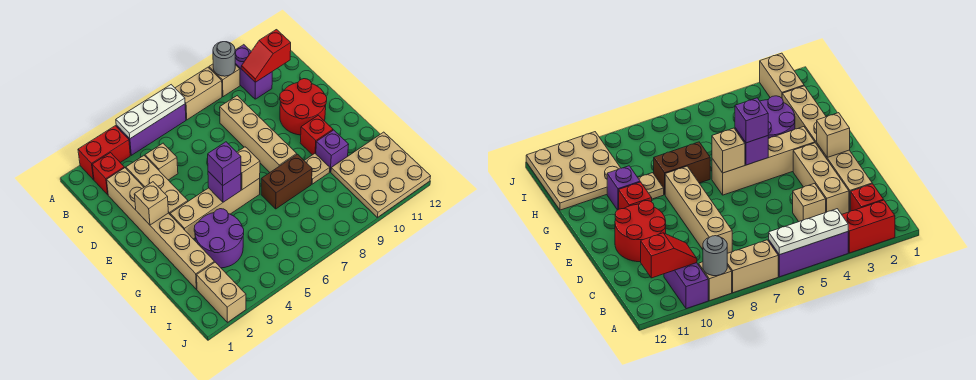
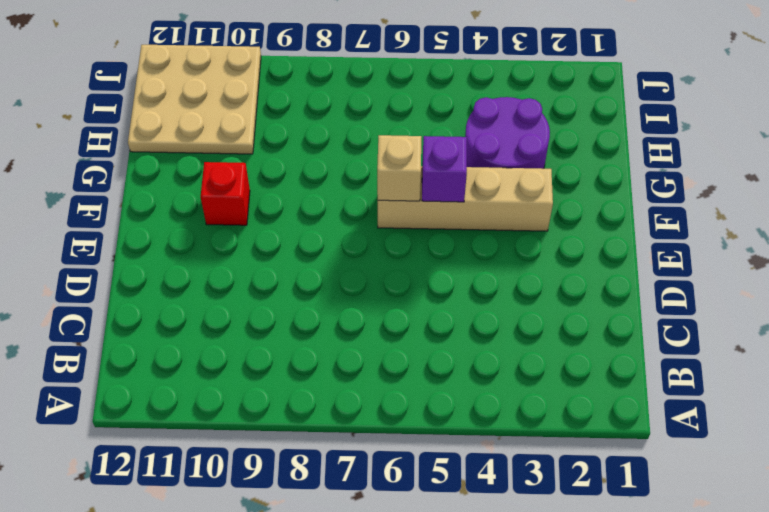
none -> red 1x2 brick [78,126,130,180]
none -> purple 1x3 brick [116,104,186,155]
none -> tan 1x2 brick [175,67,222,120]

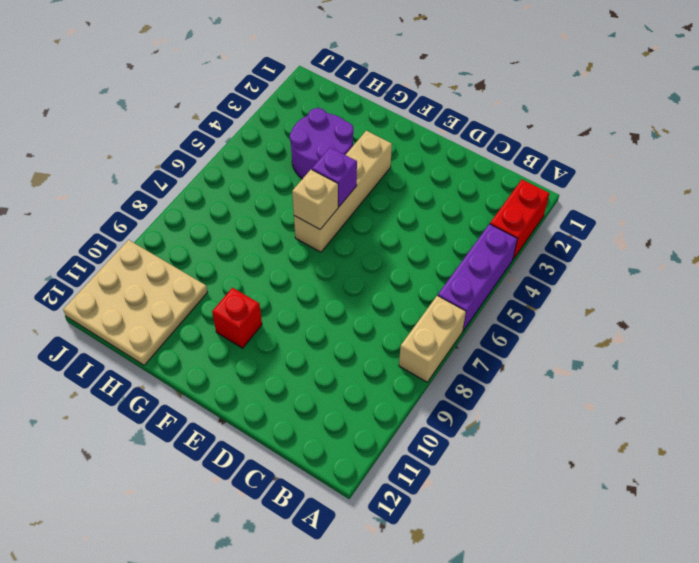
none -> tan 1x1 brick [209,64,240,97]
none -> purple 1x2 brick [235,45,272,99]
none -> red 1x1 brick [92,153,124,195]

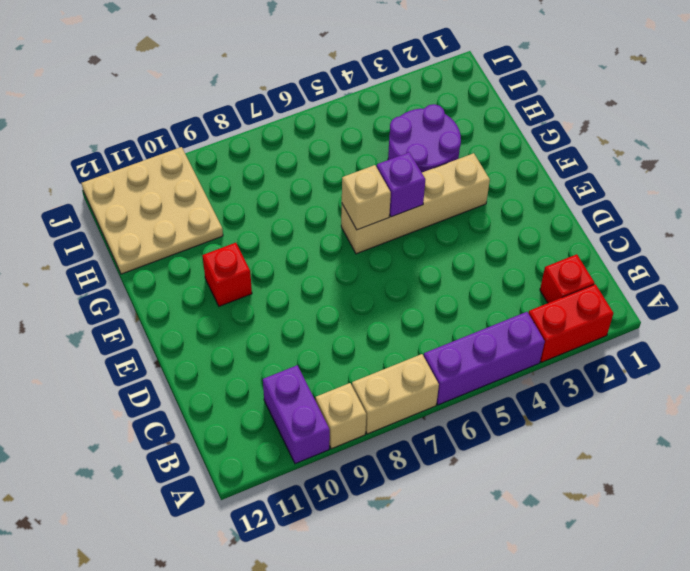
none -> tan 1x6 brick [107,168,214,289]
none -> tan 1x3 brick [126,156,188,214]
none -> tan 1x1 brick [145,143,178,180]

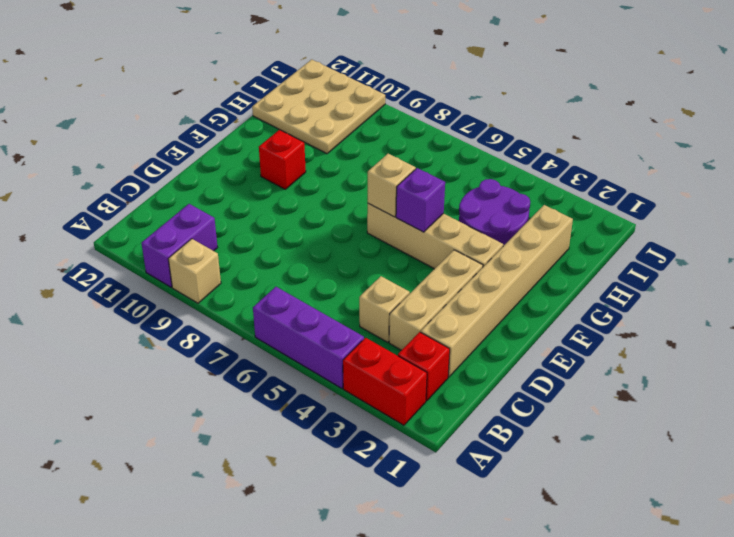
none -> tan 1x2 brick [175,67,222,120]
none -> tan 1x4 brick [220,96,297,172]
none -> red 2x2 round brick [280,79,327,135]

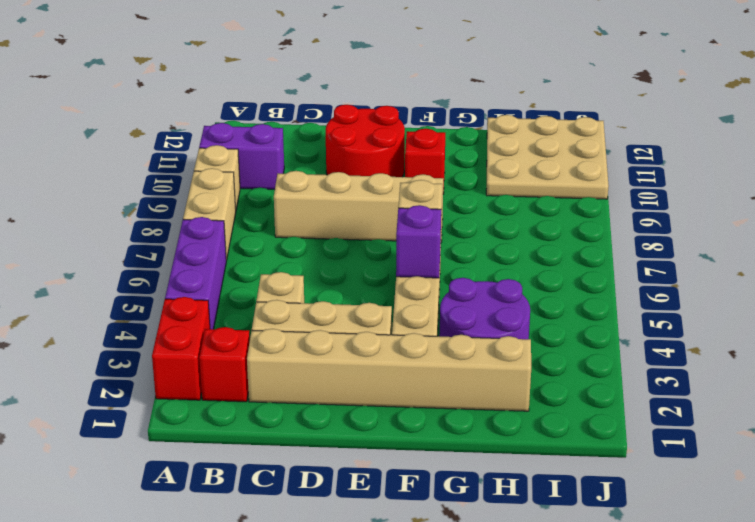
none -> brown 1x2 brick [261,154,312,209]
none -> tan 1x1 plate [304,154,330,184]
none -> purple 1x1 brick [316,130,349,172]

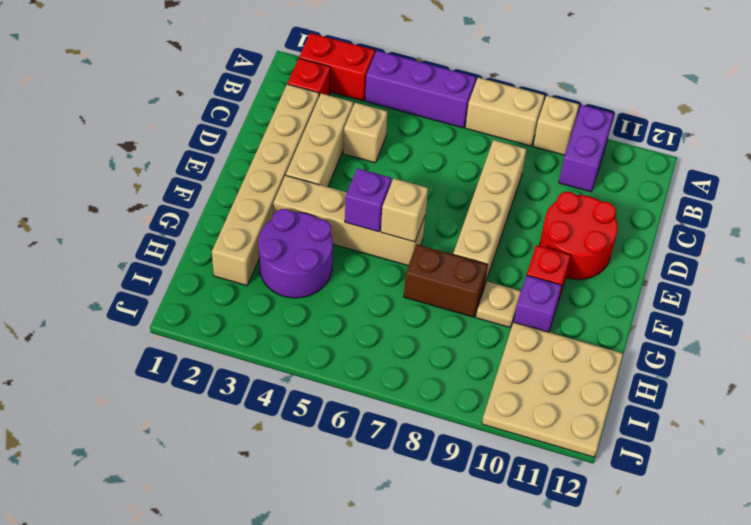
none -> tan 1x2 brick [197,262,246,322]
none -> white 1x3 plate [116,85,185,139]
none -> grey 1x1 round brick [213,42,235,76]

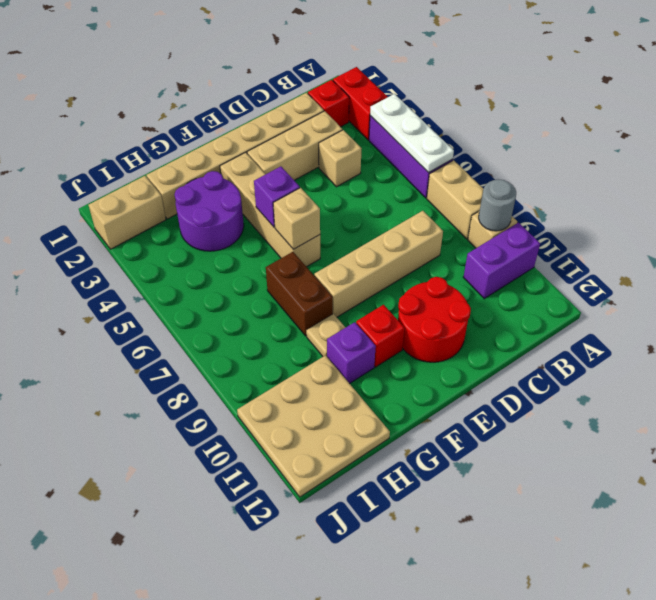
none -> red 1x2 slope [241,30,291,82]
none -> tan 1x1 brick [134,182,169,225]
none -> purple 1x1 brick [208,142,241,186]

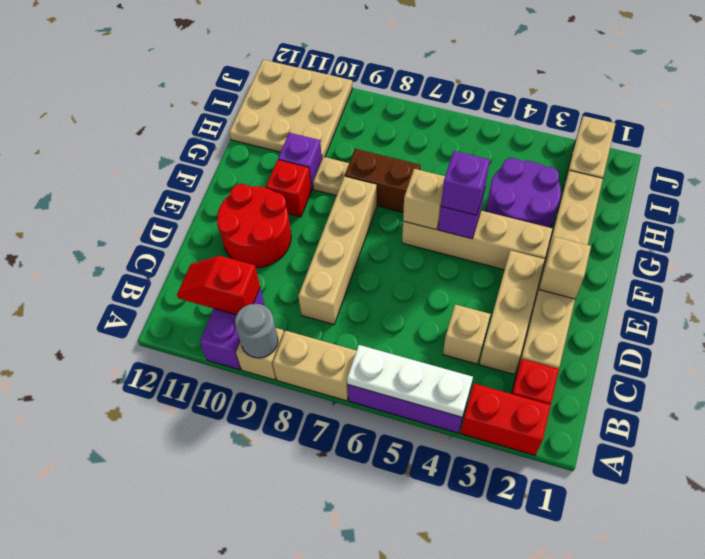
red 1x2 slope [177,256,260,315] -> red 1x2 slope turned to [241,30,291,82]

